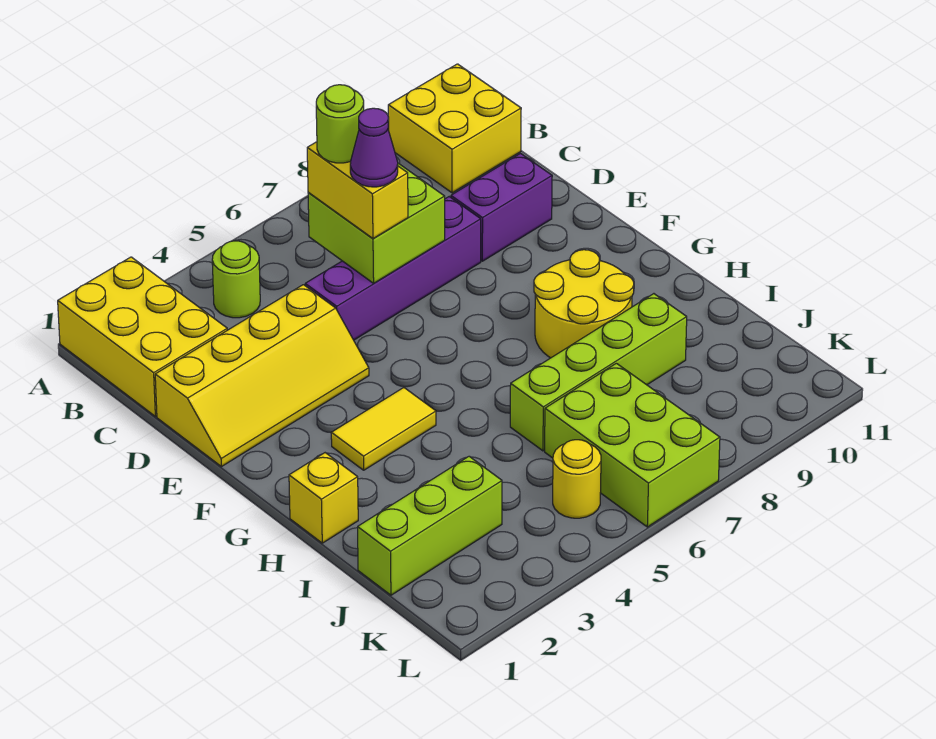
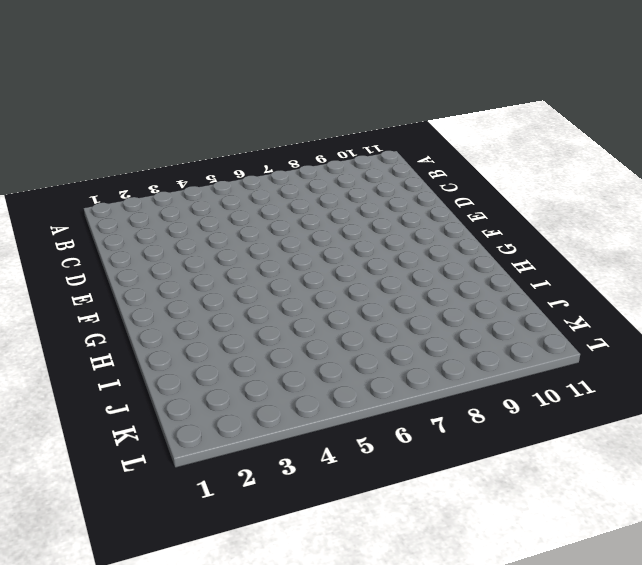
none -> yellow 2x3 brick [58,257,227,416]
none -> yellow 2x2 brick [388,64,521,193]
none -> lime 1x1 round brick [212,241,260,318]

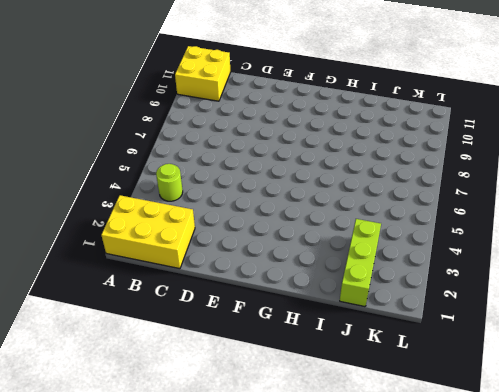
none -> yellow 2x4 slope [155,285,369,467]
none -> purple 1x4 brick [305,197,481,340]
none -> purple 1x2 brick [451,154,552,261]

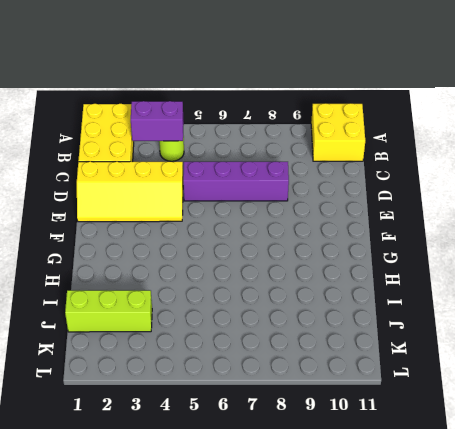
purple 1x2 brick [131,101,184,141] -> purple 1x2 brick moved to [451,154,552,261]
none -> yellow 1x2 tile [331,388,436,470]
none -> yellow 2x2 round brick [534,250,634,358]
none -> yellow 1x1 brick [289,453,358,543]

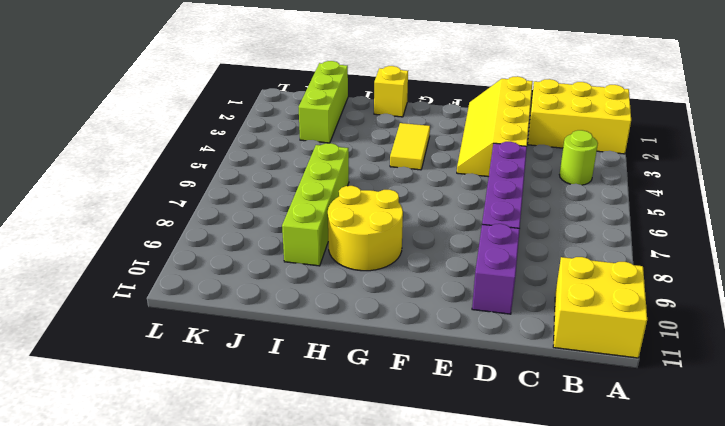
none -> lime 2x3 brick [545,363,720,527]
none -> yellow 1x1 round brick [553,440,601,518]
none -> lime 2x2 brick [308,163,445,283]

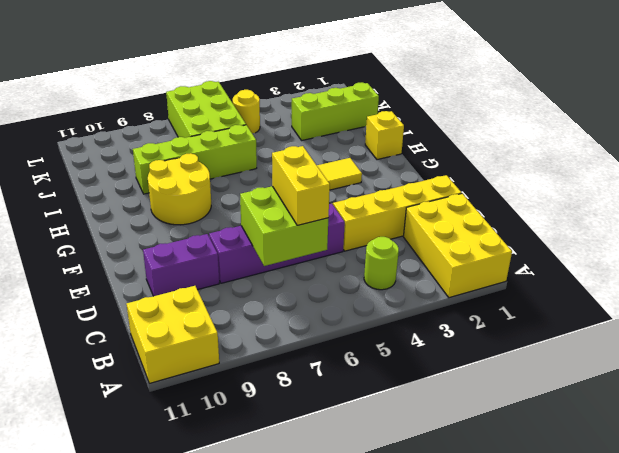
none -> lime 1x1 round brick [316,85,364,163]
none -> purple 1x1 cone [350,108,398,187]

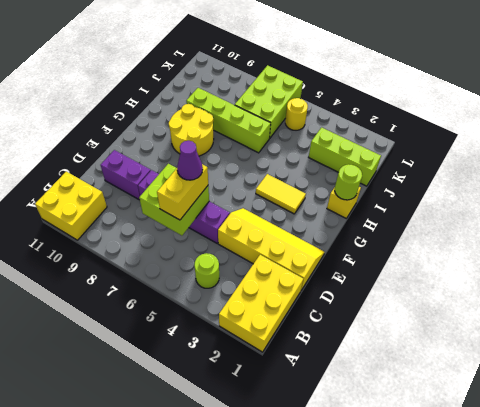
lime 1x1 round brick [335,164,362,200] -> lime 1x1 round brick moved to [316,85,364,163]

